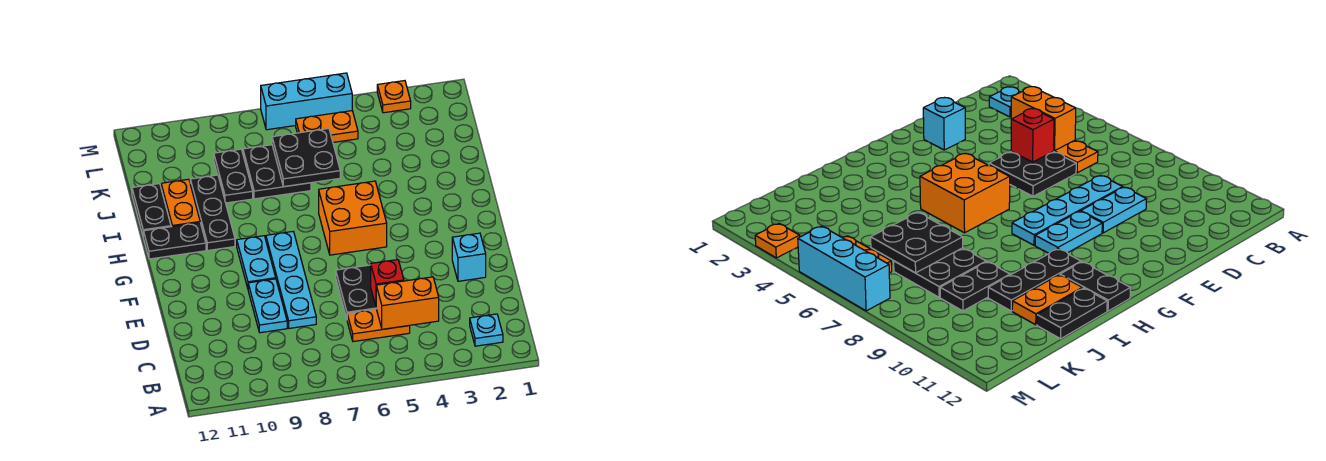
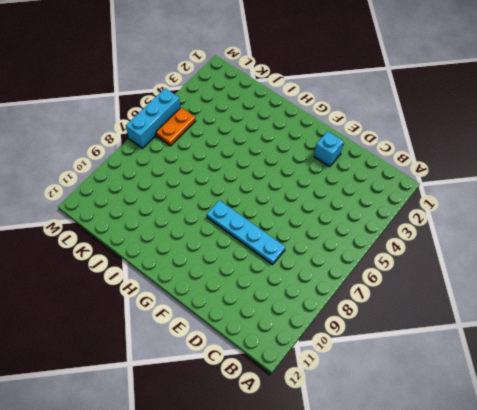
none -> cyan 1x1 plate [470,314,503,346]
none -> orange 1x2 plate [347,309,410,342]
none -> black 2x2 plate [336,265,376,318]

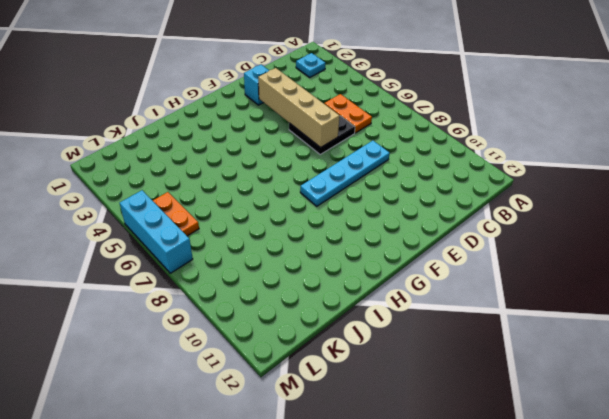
tan 1x4 brick [258,68,340,148] -> none
none -> cyan 1x2 plate [248,279,287,333]
none -> cyan 1x2 plate [237,236,276,288]
none -> orange 2x2 brick [319,181,387,255]

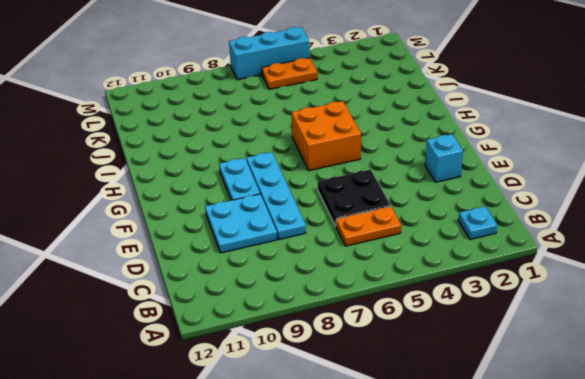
cyan 2x2 plate [205,194,277,253] -> cyan 1x2 plate [248,279,287,333]
none -> black 1x3 plate [190,175,235,250]
none -> black 1x2 plate [143,223,206,259]
none -> orange 1x2 plate [161,179,200,227]

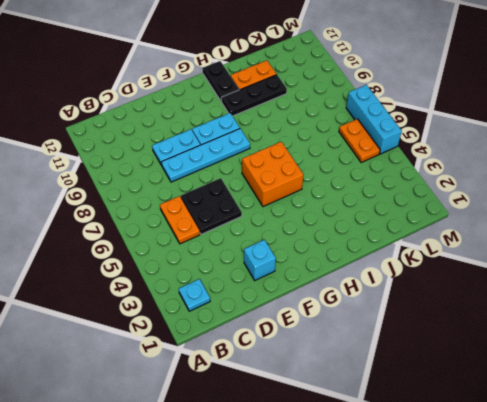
none -> black 1x2 plate [132,184,171,235]
none -> black 2x2 plate [243,145,311,199]
none -> black 1x2 plate [214,149,253,203]

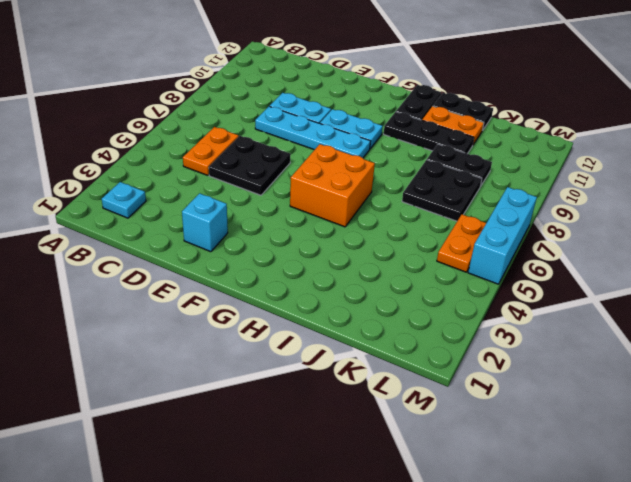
none -> orange 1x1 plate [377,81,411,113]
none -> orange 1x2 brick [376,277,439,329]
none -> red 1x1 brick [371,260,404,306]

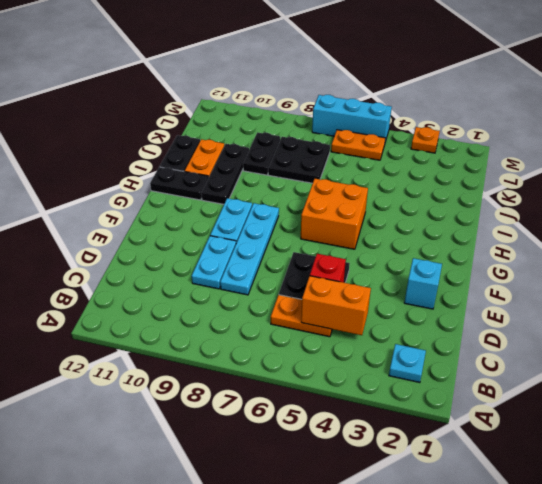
none -> black 2x2 plate [272,129,340,187]

